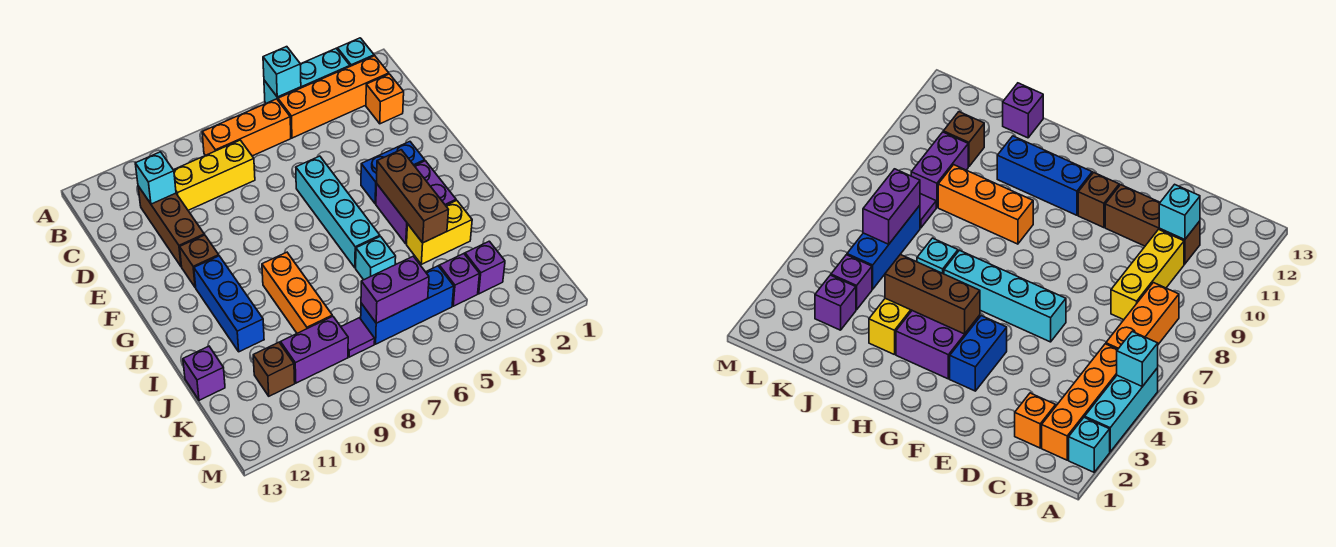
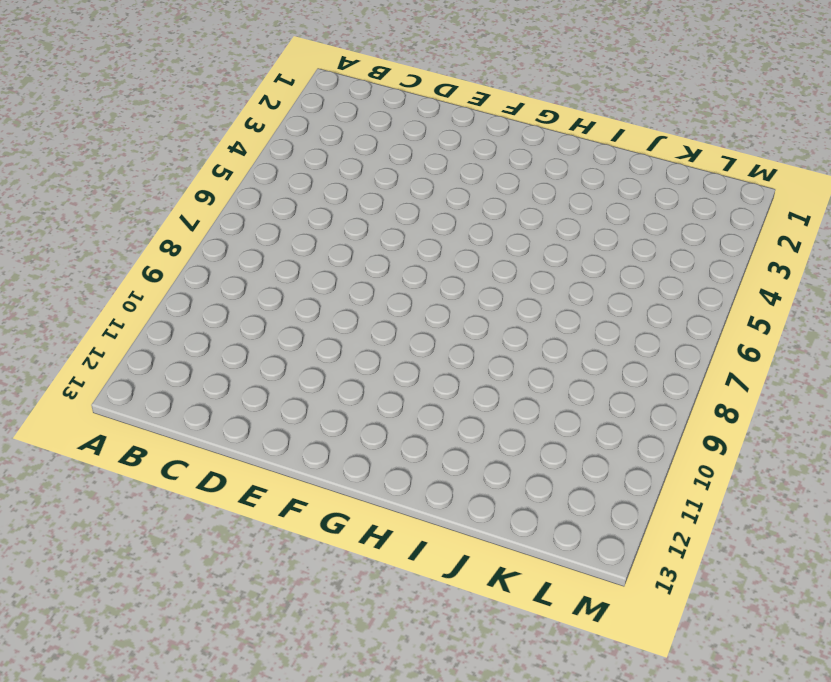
none -> cyan 1x1 brick [337,38,374,66]
none -> cyan 1x3 brick [264,49,350,103]
none -> orange 1x4 brick [278,56,389,138]

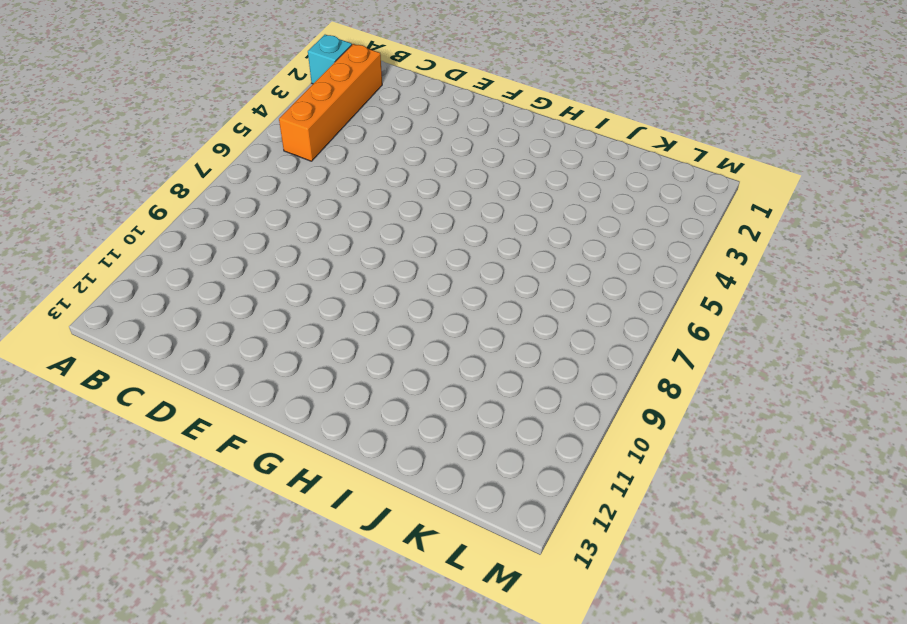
none -> cyan 1x3 brick [264,49,350,103]
none -> orange 1x3 brick [202,99,291,156]
none -> orange 1x1 brick [366,74,404,124]

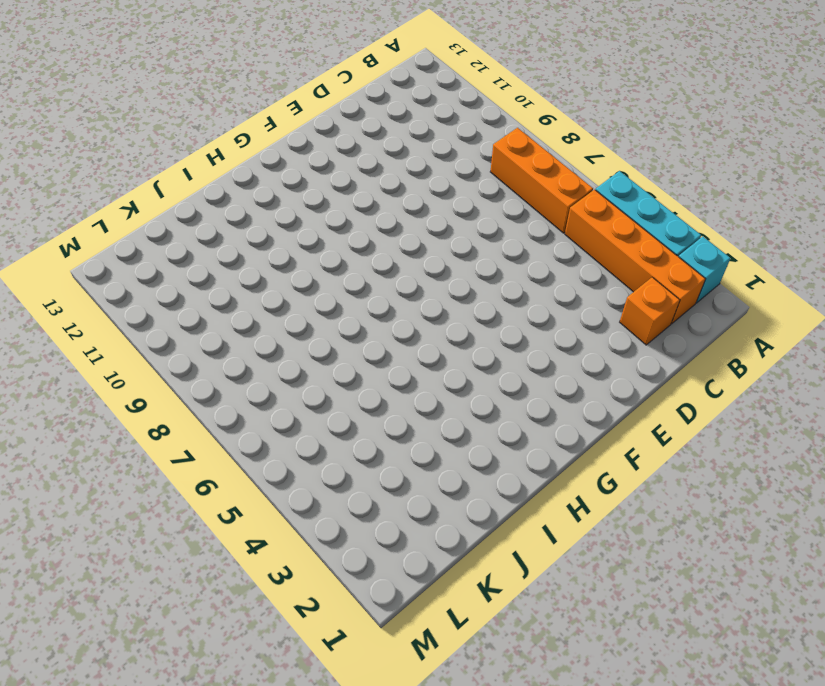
none -> yellow 1x3 brick [174,140,255,210]
none -> brown 1x3 brick [138,186,204,267]
none -> cyan 1x4 brick [296,156,380,268]

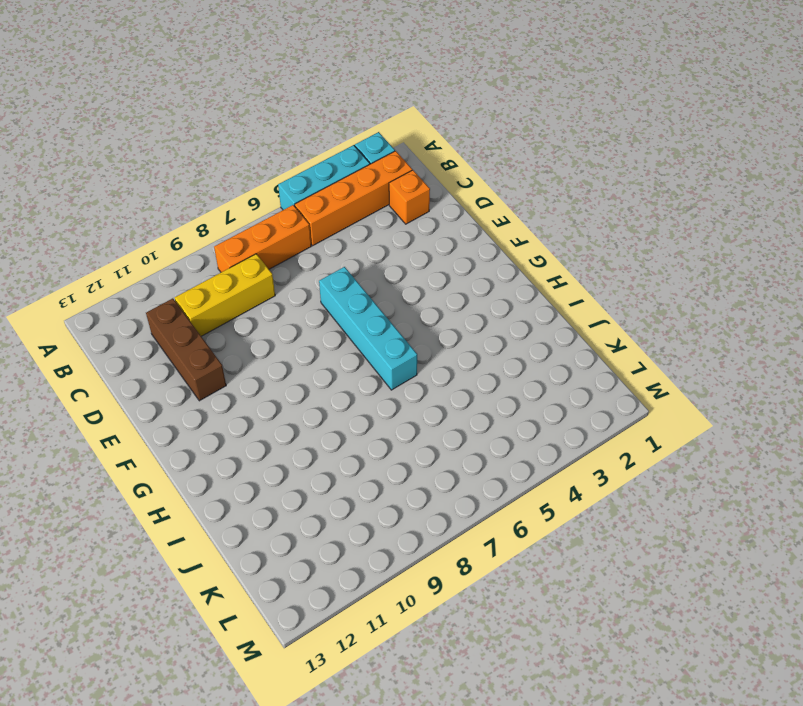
none -> blue 1x2 brick [361,142,425,204]
none -> brown 1x1 brick [180,235,219,288]
none -> purple 2x2 brick [376,161,456,244]

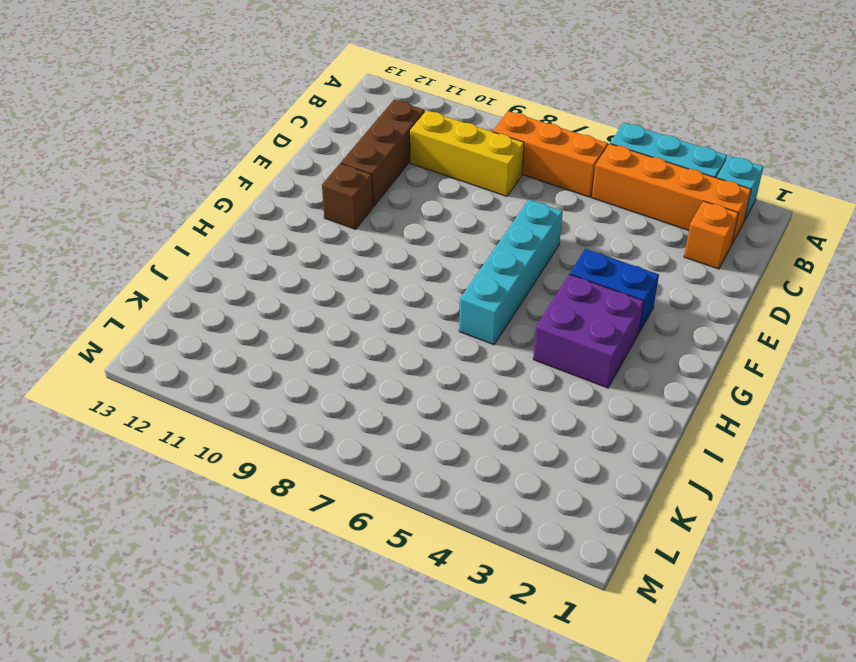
none -> blue 1x3 brick [194,256,264,352]
none -> orange 1x3 brick [262,252,332,333]
none -> yellow 1x2 brick [407,201,472,264]

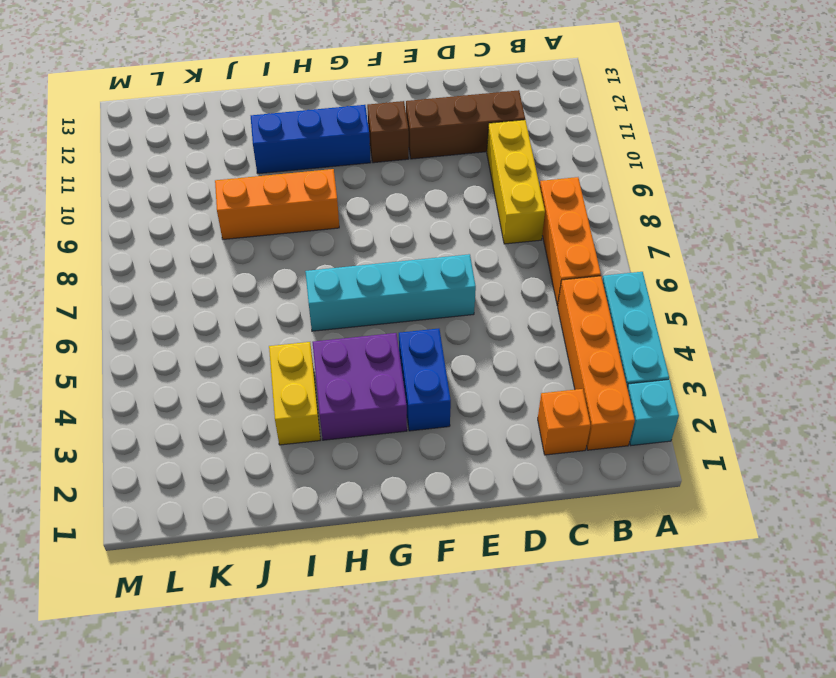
none -> cyan 1x1 brick [356,236,396,280]
none -> purple 1x1 brick [183,346,225,400]
none -> purple 1x1 brick [465,241,505,294]

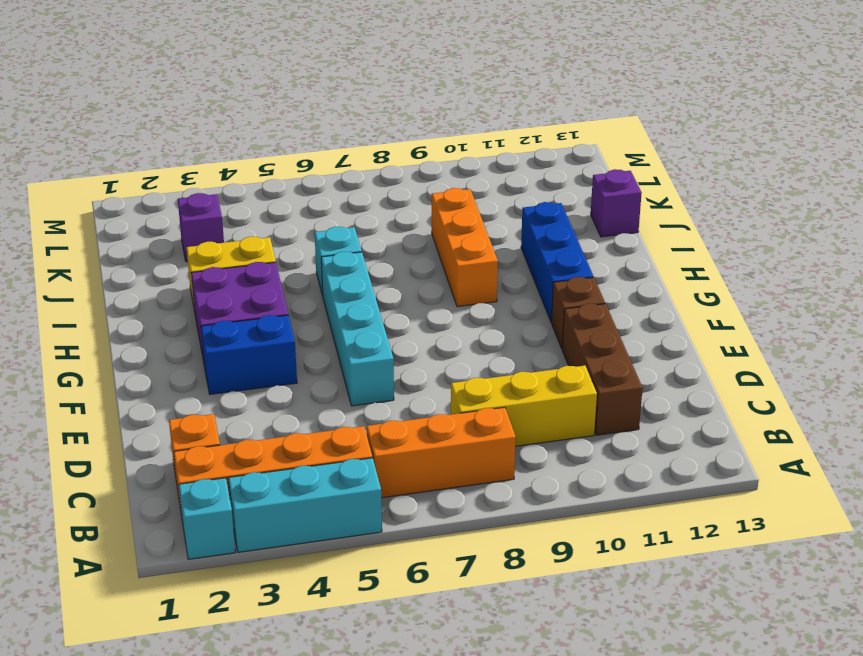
none -> purple 1x1 brick [439,254,479,306]
none -> blue 1x3 brick [361,266,454,344]
none -> purple 1x1 tile [341,318,375,357]

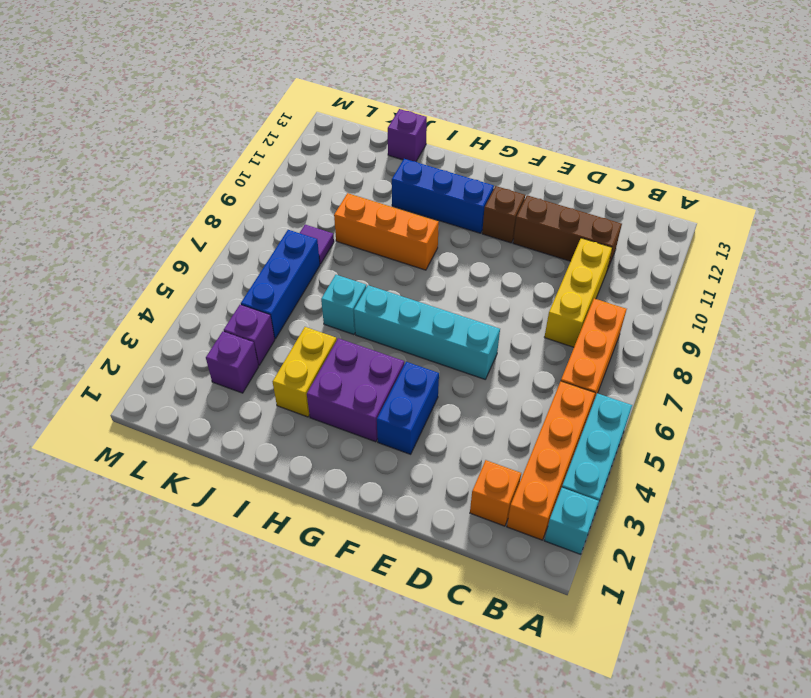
none -> purple 1x2 brick [281,316,348,383]
none -> brown 1x1 brick [253,342,295,396]
none -> cyan 1x1 brick [263,47,301,97]

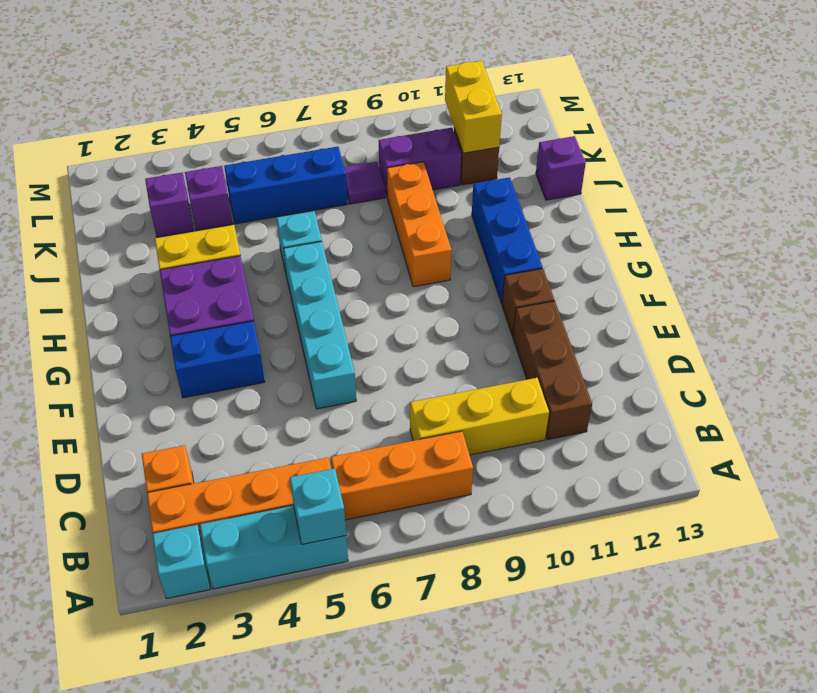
yellow 1x2 brick [445,61,502,153] -> none
none -> cyan 1x1 brick [135,152,176,204]
none -> brown 1x3 brick [377,150,448,243]
none -> purple 1x2 brick [361,256,429,323]

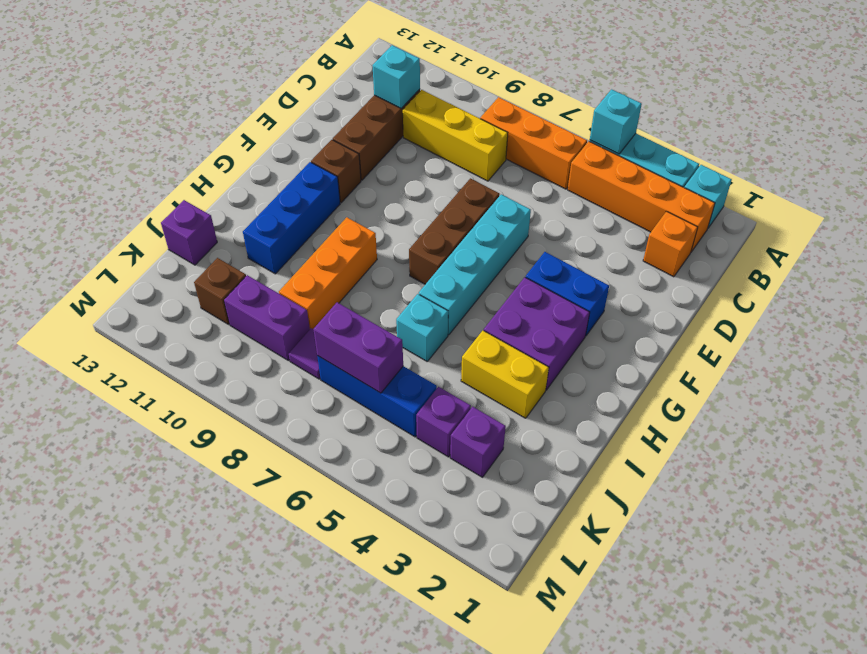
brown 1x3 brick [409,178,500,284] -> brown 1x3 brick moved to [377,150,448,243]

